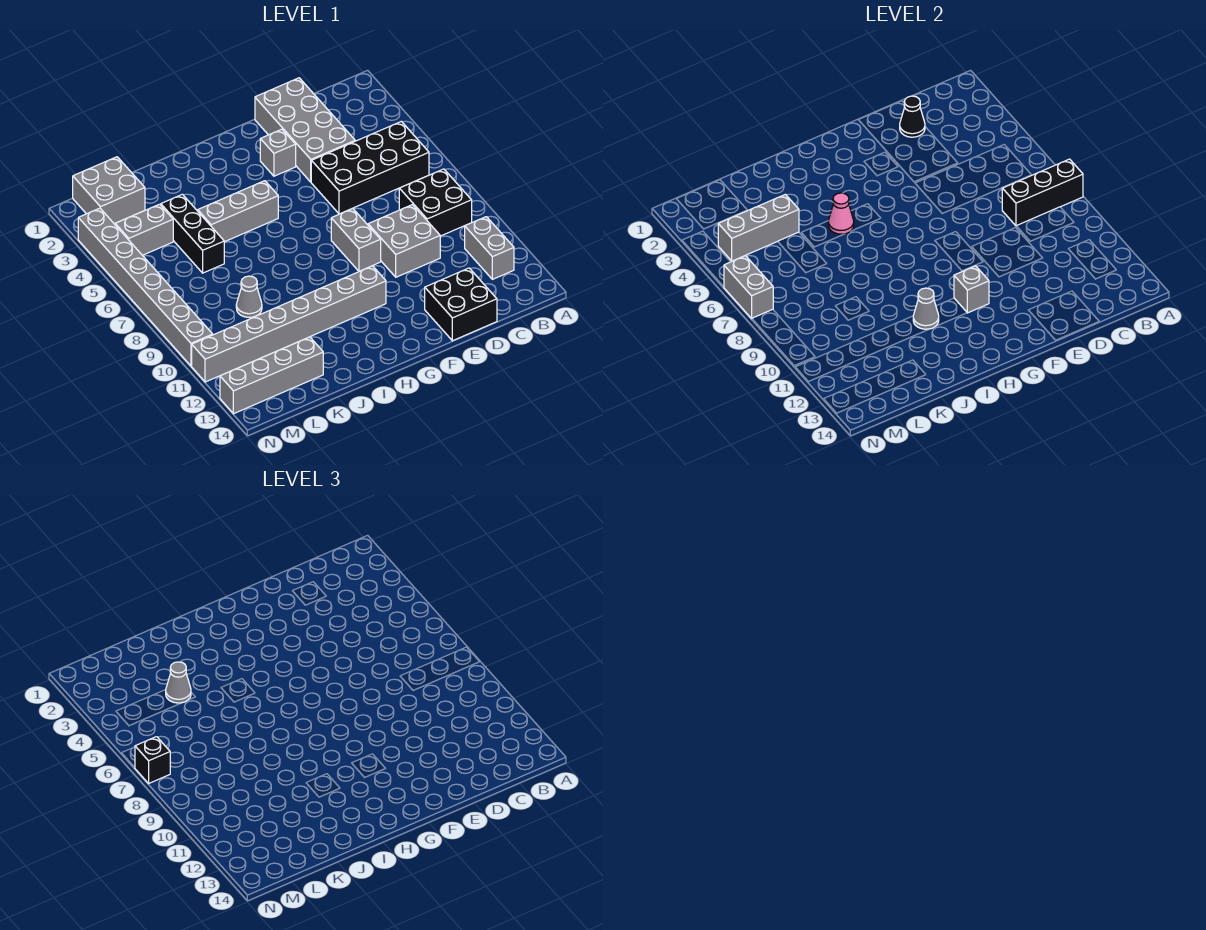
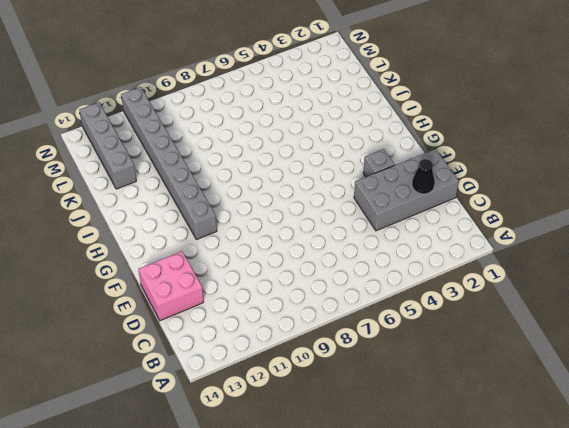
pink 2x2 brick [139,251,203,321] -> black 2x2 brick [425,268,497,341]
none -> black 2x4 brick [311,121,429,214]
none -> black 2x2 brick [399,169,472,236]
none -> grey 1x2 brick [465,217,514,279]

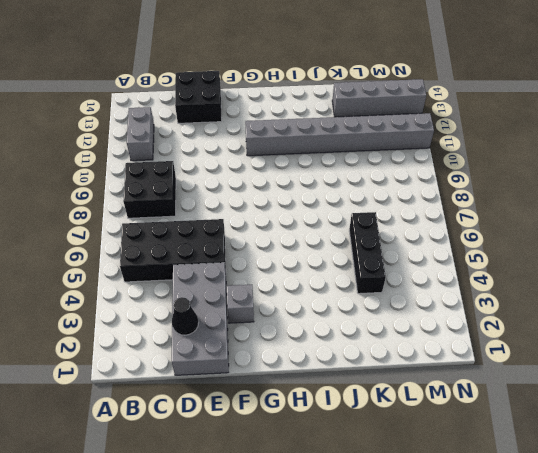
none -> grey 2x2 brick [368,205,440,277]
none -> grey 1x2 brick [331,208,381,271]
none -> grey 1x3 brick [198,181,278,242]

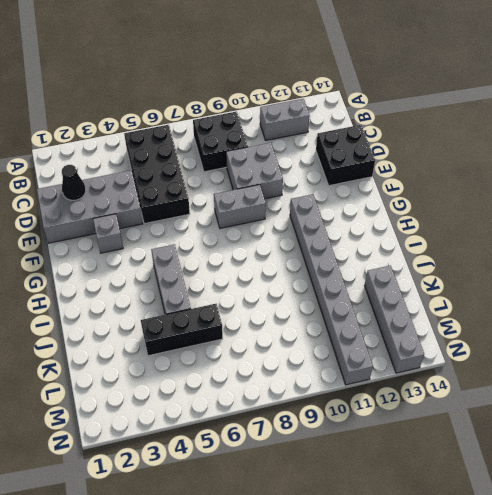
none -> grey 1x1 cone [236,276,262,317]
none -> grey 2x2 brick [73,157,145,224]
none -> grey 1x2 brick [115,204,173,255]

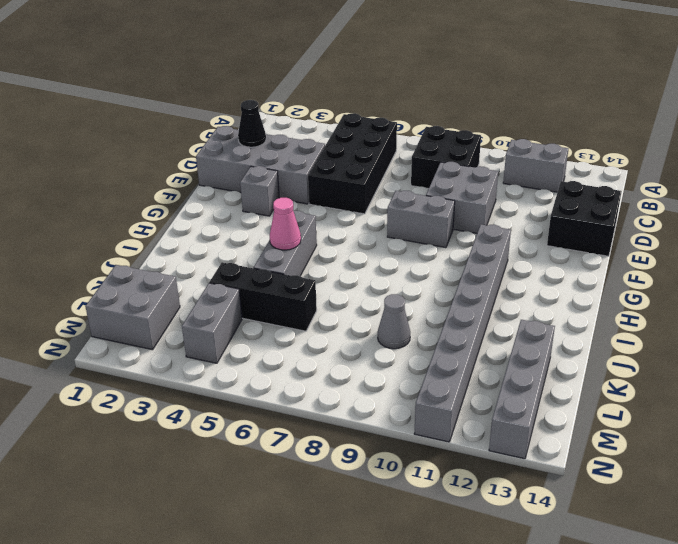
none -> grey 1x8 brick [78,208,213,366]
none -> black 1x3 brick [1002,159,1083,226]
none -> grey 1x1 brick [954,266,989,313]

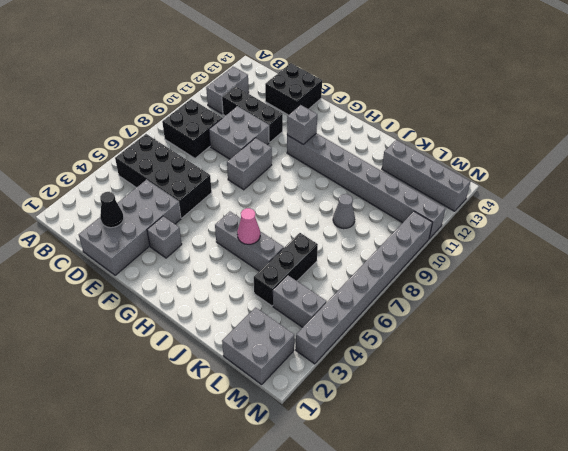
black 1x3 brick [222,86,283,142] -> black 1x3 brick moved to [1002,159,1083,226]
none -> grey 1x1 cone [913,288,939,329]
none -> grey 1x3 brick [718,194,799,261]
none -> grey 1x2 brick [724,256,773,318]

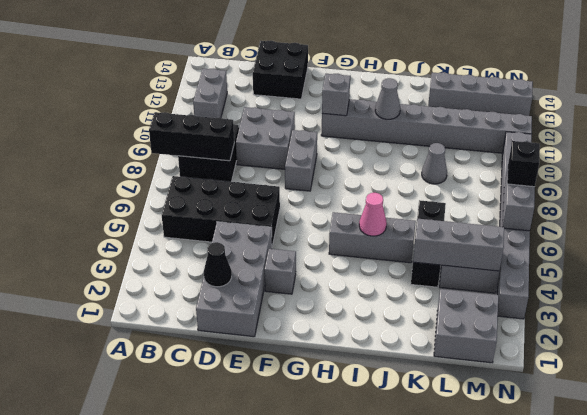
none -> grey 1x1 cone [166,662,191,703]

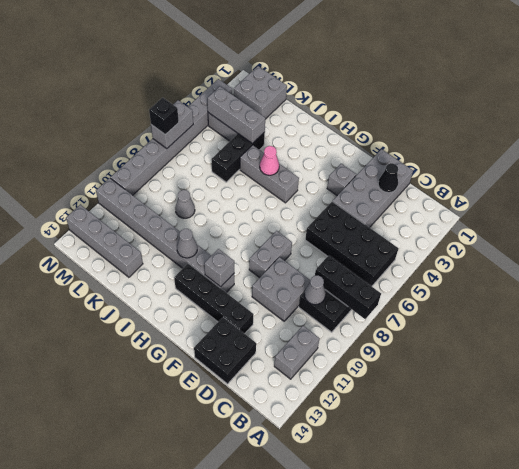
grey 1x1 cone [304,275,326,305] -> grey 1x1 cone moved to [166,662,191,703]
black 1x4 brick [174,263,254,334] -> none

